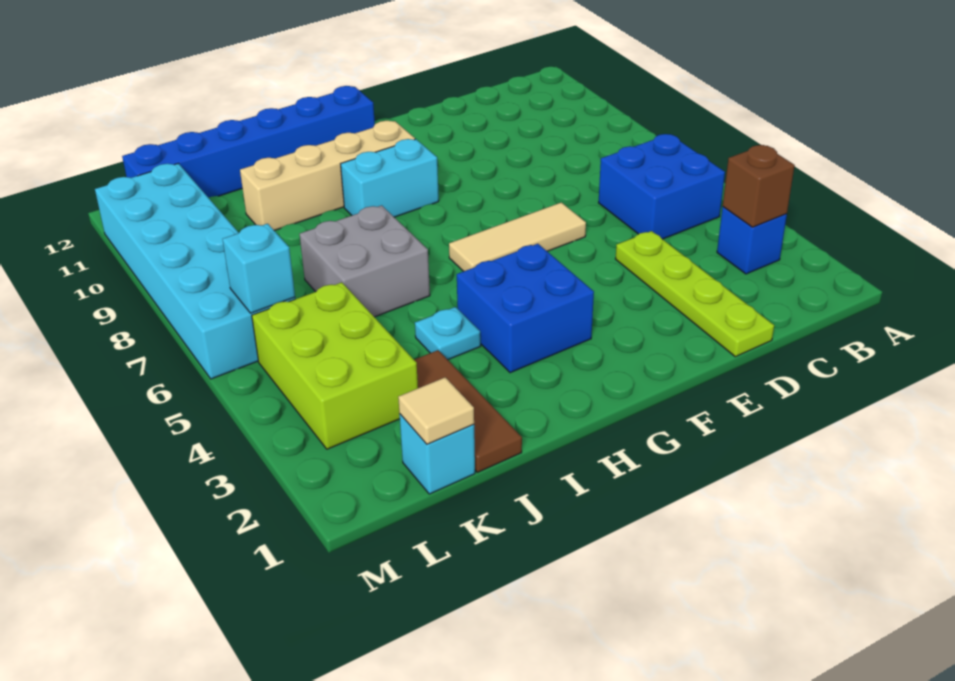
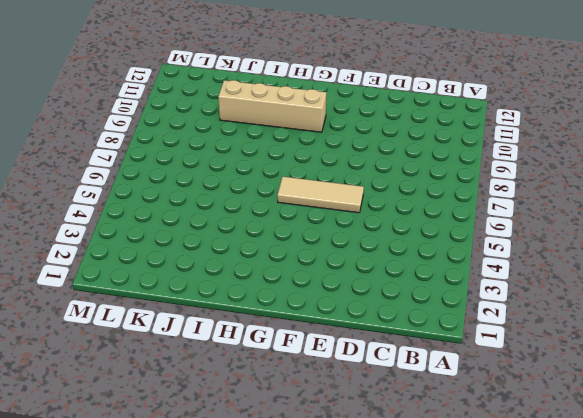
none -> blue 1x1 brick [717,207,787,274]
none -> blue 2x2 brick [599,134,725,239]
none -> lime 1x4 plate [616,231,774,357]

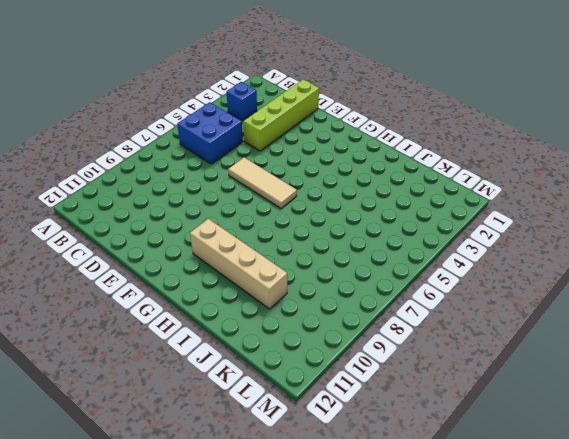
lime 1x4 brick [243,80,319,151] -> lime 1x4 plate [616,231,774,357]
none -> blue 2x2 brick [457,244,594,373]
none -> cyan 1x2 brick [341,139,439,217]
none -> blue 1x6 brick [122,86,375,198]

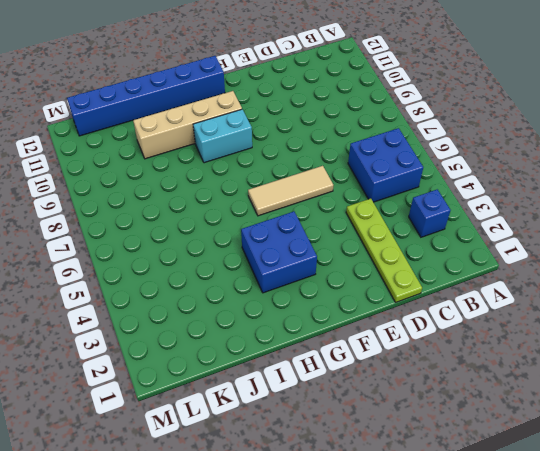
none -> cyan 1x1 plate [415,307,481,360]
none -> grey 2x2 brick [300,205,430,317]
none -> brown 1x3 tile [414,350,522,472]

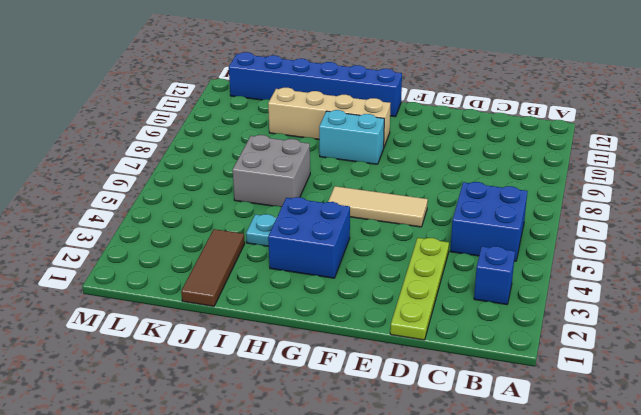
none -> cyan 1x1 brick [400,414,475,494]
none -> lime 2x3 brick [252,282,418,449]
none -> cyan 2x6 brick [95,163,295,379]

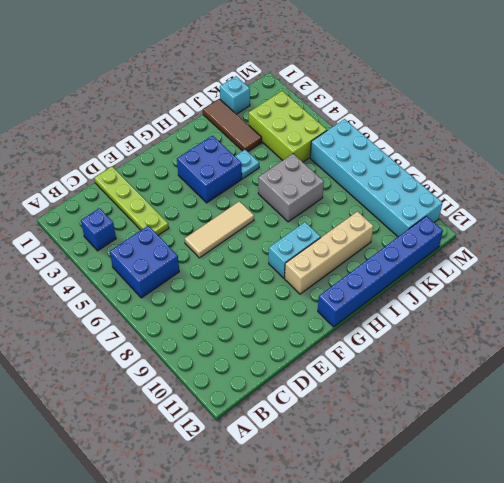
none -> brown 1x1 brick [723,145,795,227]
none -> tan 1x1 tile [398,377,474,444]
none -> cyan 1x1 brick [223,224,295,313]

